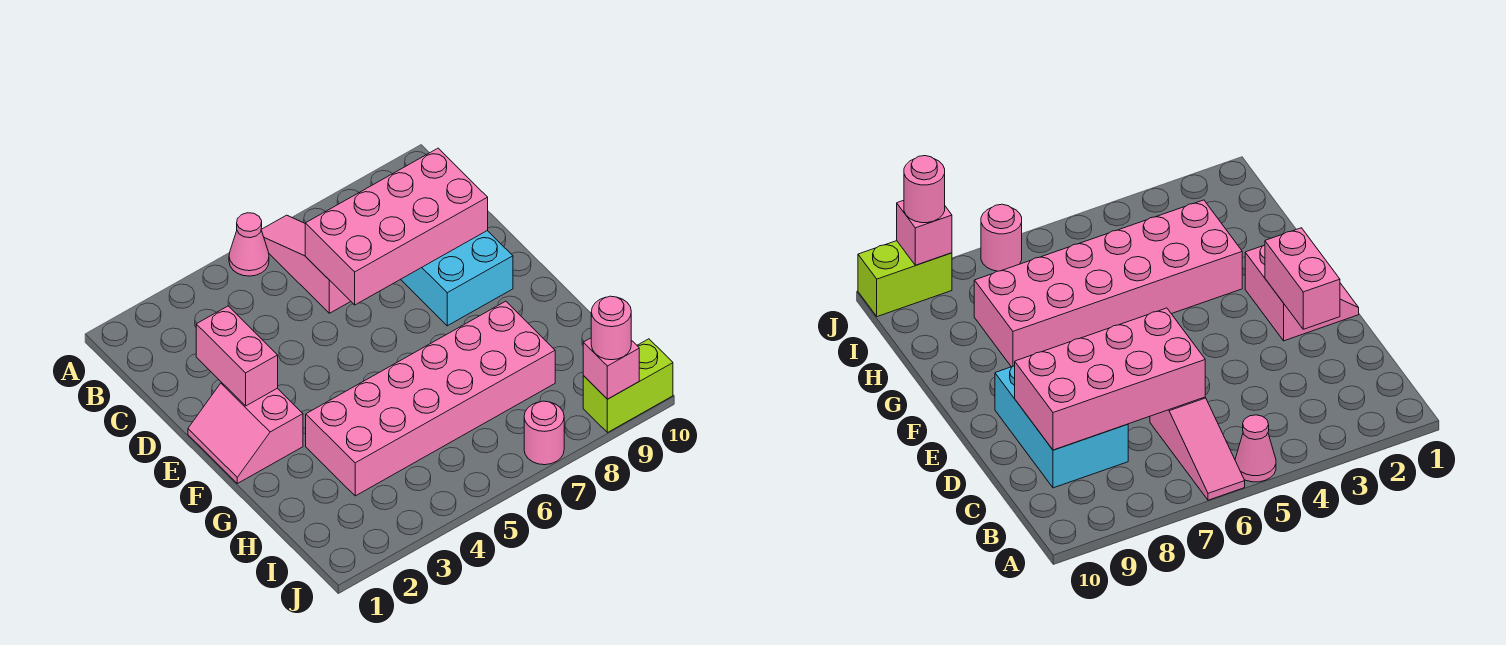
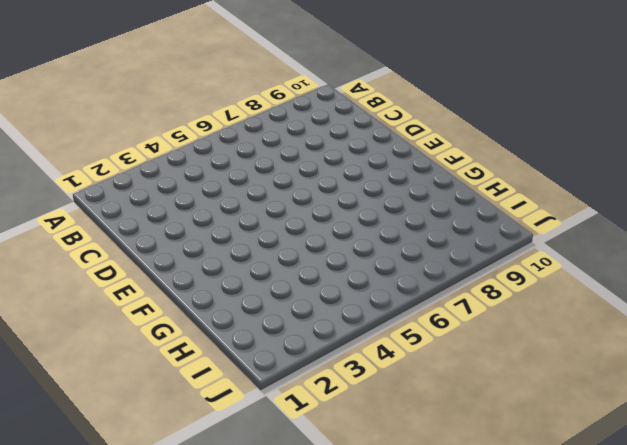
none -> pink 1x1 cone [229,213,269,276]
none -> pink 1x3 slope [261,215,351,313]

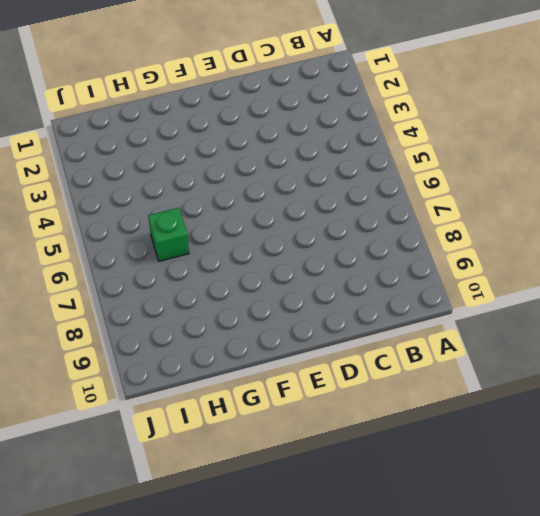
green 1x1 brick [148,208,189,261] -> pink 2x6 brick [306,301,555,496]
none -> pink 1x1 cone [229,213,269,276]
none -> pink 1x3 slope [261,215,351,313]

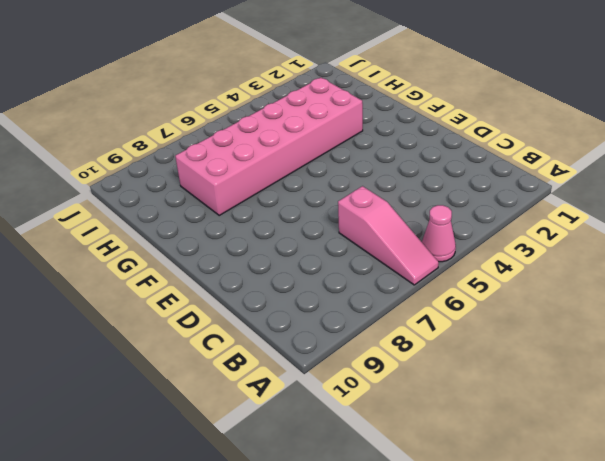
none -> cyan 2x3 brick [401,231,513,326]
none -> pink 2x2 slope [188,383,303,483]

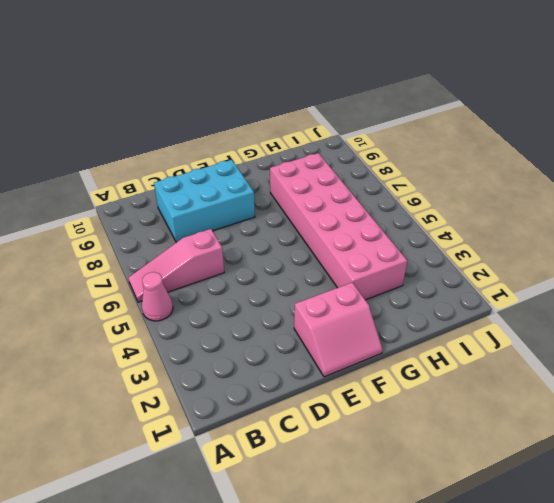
none -> pink 1x1 round brick [524,401,564,465]
none -> lime 1x2 brick [583,339,673,433]

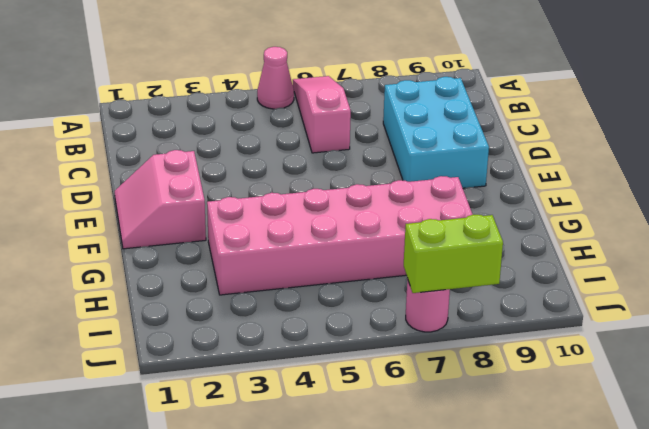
lime 1x2 brick [404,215,503,293] -> lime 1x2 brick moved to [583,339,673,433]
none -> pink 2x4 brick [305,148,488,305]
none -> pink 1x2 brick [196,306,278,406]

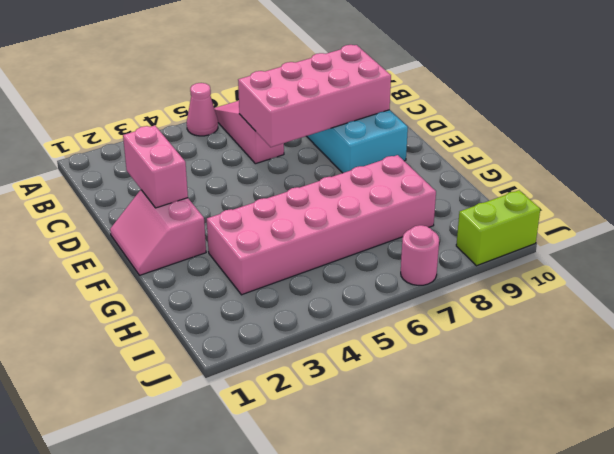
none -> pink 1x1 brick [583,338,639,399]
none -> pink 1x1 round brick [591,296,631,360]

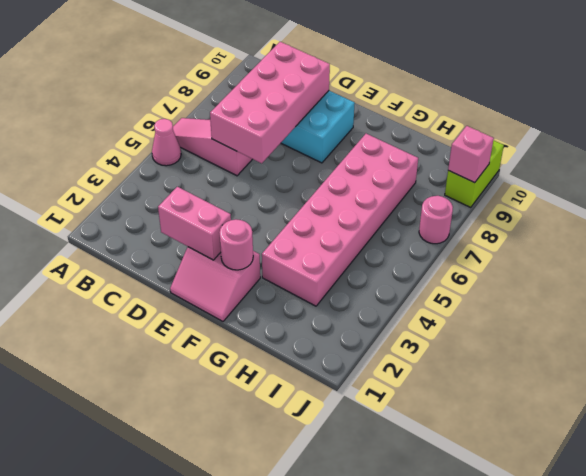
pink 1x1 round brick [219,219,253,270] -> pink 1x1 round brick moved to [591,296,631,360]

